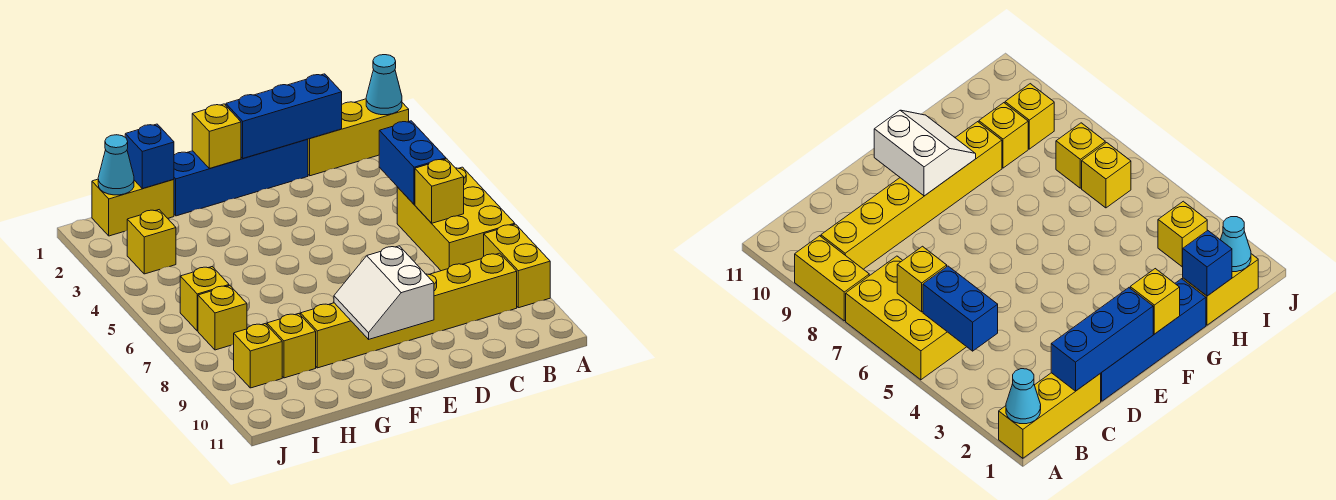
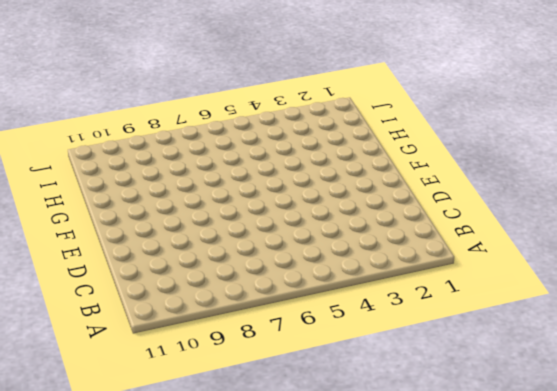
none -> yellow 1x3 brick [308,99,409,176]
none -> yellow 2x3 brick [397,167,515,271]
none -> yellow 1x2 brick [484,224,550,308]

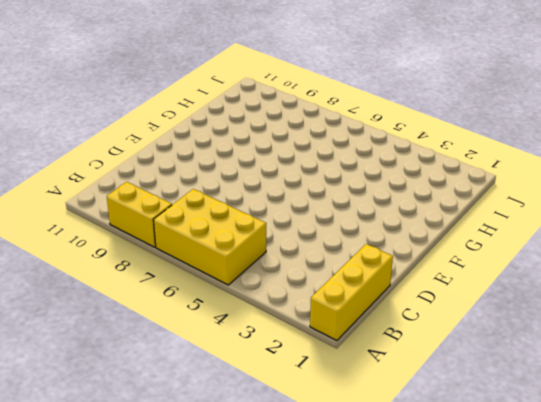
none -> yellow 1x6 brick [300,253,517,368]
none -> blue 1x4 brick [174,139,308,216]
none -> yellow 1x2 brick [92,179,174,236]

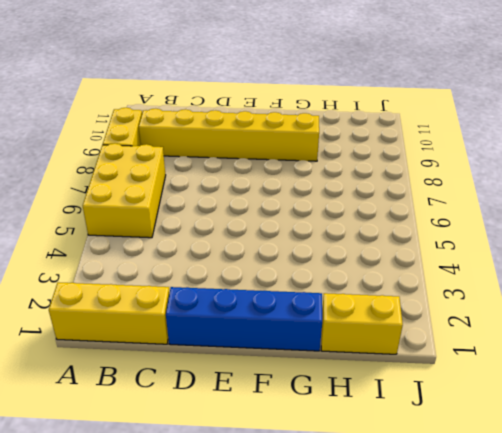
none -> yellow 1x1 brick [267,314,316,378]
none -> yellow 1x1 brick [127,210,176,274]
none -> yellow 1x1 brick [180,267,229,331]

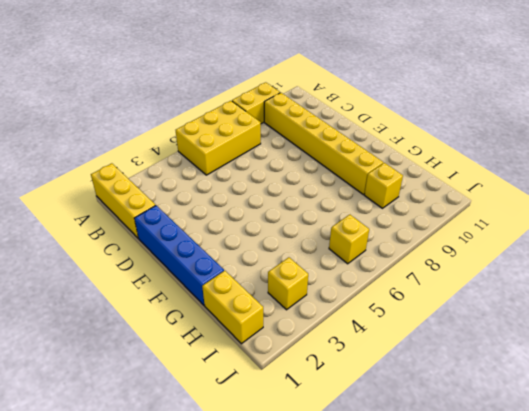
none -> yellow 1x1 brick [198,286,247,350]
none -> yellow 1x1 brick [234,324,282,388]
none -> cyan 1x1 cone [366,55,402,115]

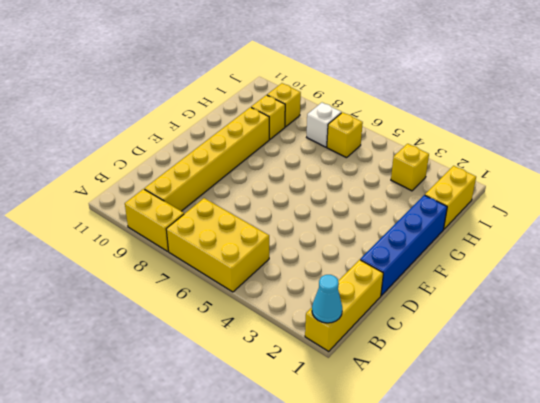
white 1x1 brick [307,103,341,147] -> yellow 1x1 brick [198,286,247,350]
none -> blue 1x2 brick [379,121,446,204]
none -> yellow 1x1 brick [415,159,464,223]
none -> blue 1x3 brick [226,74,342,158]

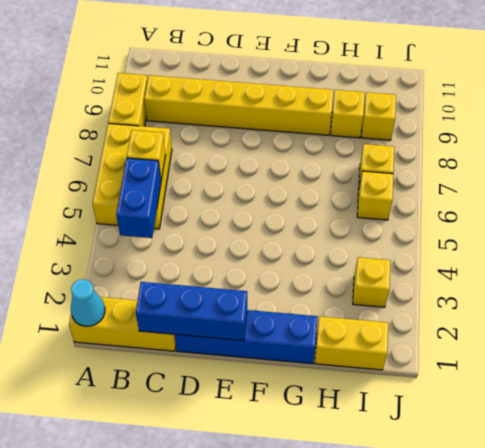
none -> white 2x2 slope [334,246,434,339]
none -> yellow 1x1 brick [192,104,241,169]
none -> blue 1x1 brick [125,124,174,189]

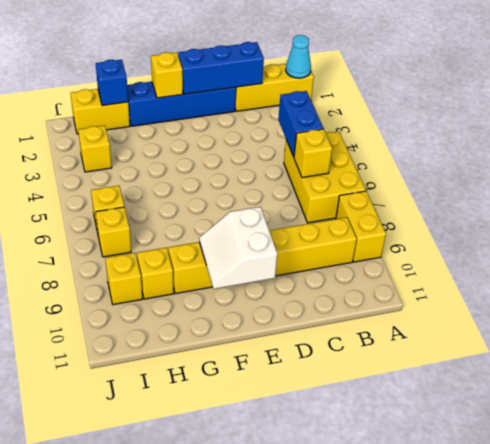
none -> cyan 1x1 cone [98,135,134,195]

